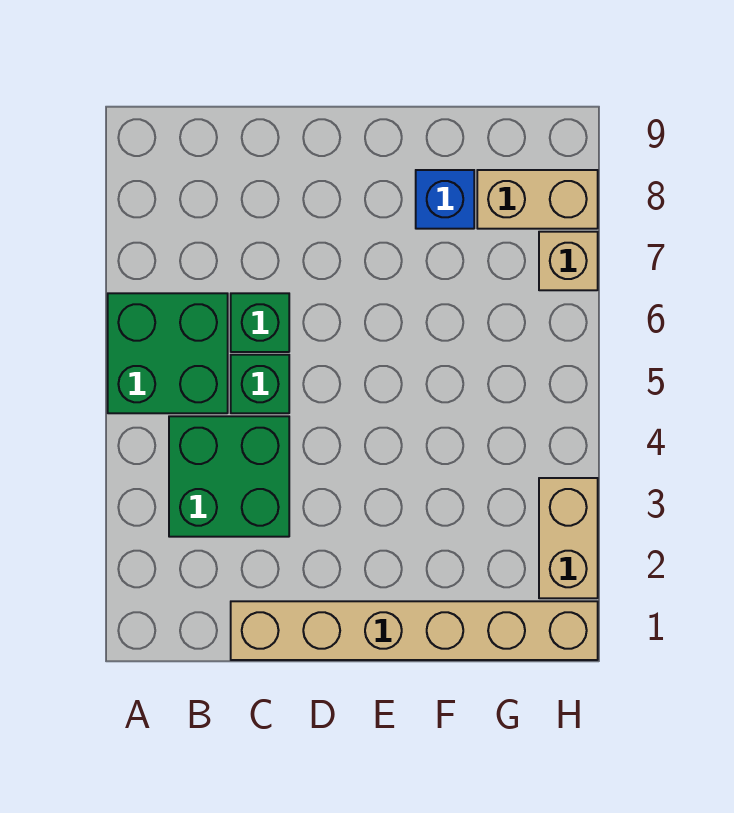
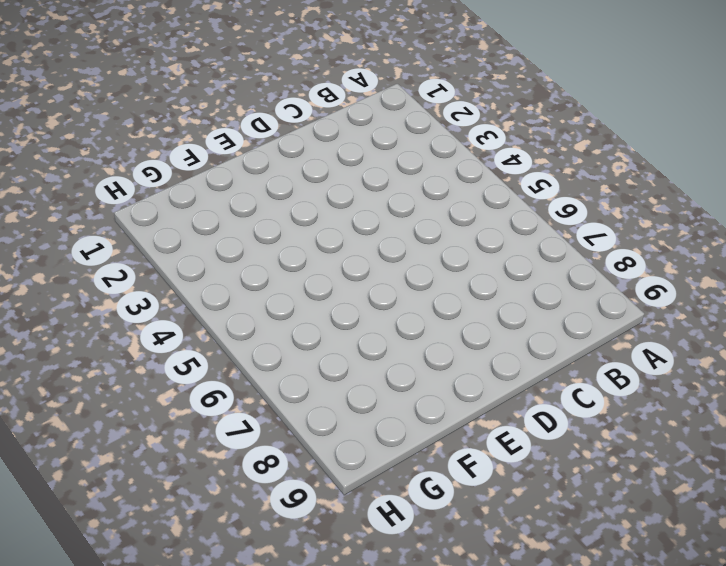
none -> green 2x2 brick [108,293,228,413]
none -> green 2x2 brick [169,416,289,537]

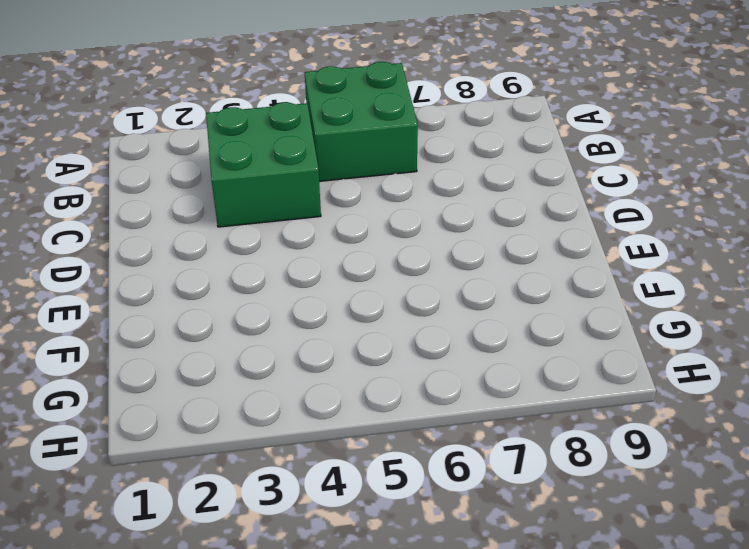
none -> tan 1x6 brick [231,601,598,660]
none -> green 1x1 brick [231,355,289,413]

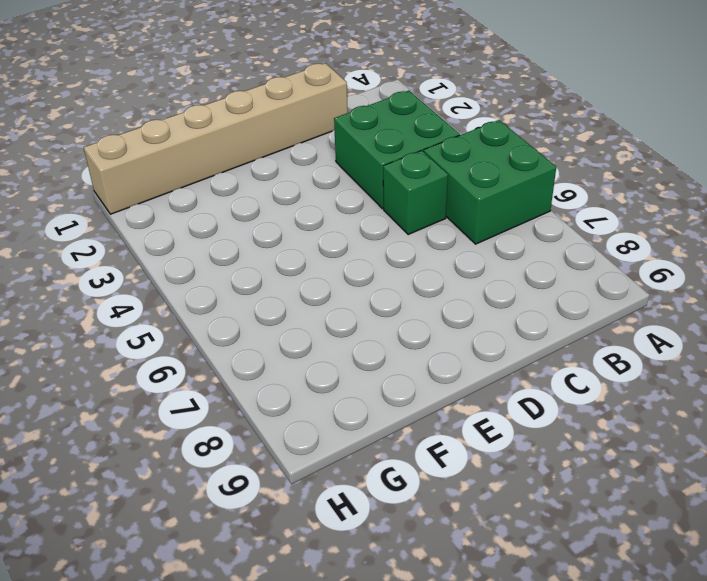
none -> green 1x1 brick [231,293,289,352]
none -> blue 1x1 brick [416,170,474,229]

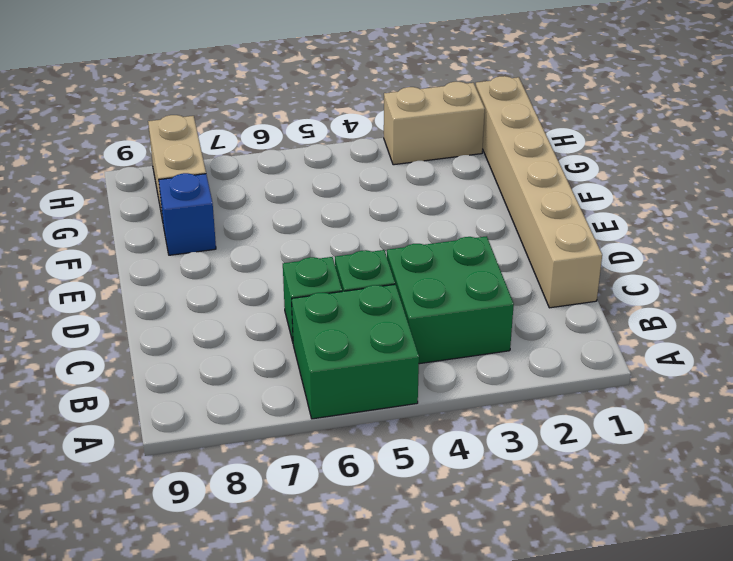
none -> tan 1x1 brick [539,232,598,290]

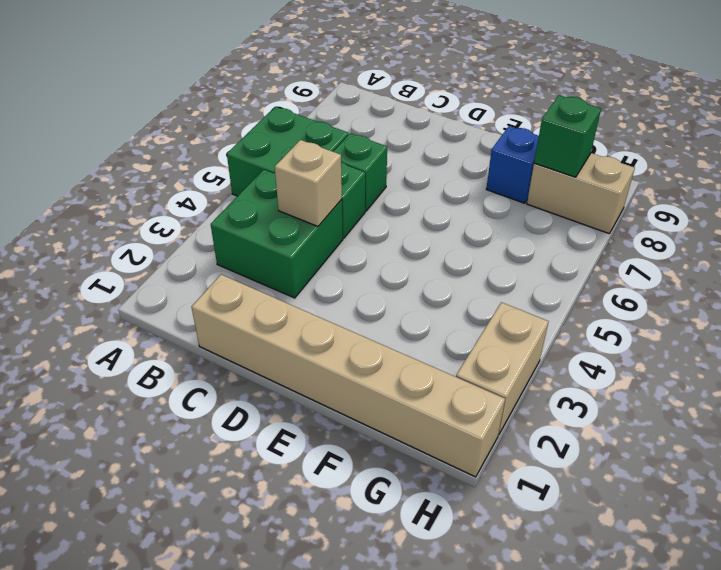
tan 1x1 brick [275,140,342,226] -> tan 1x1 brick moved to [539,232,598,290]
green 1x1 brick [534,95,601,177] -> none

